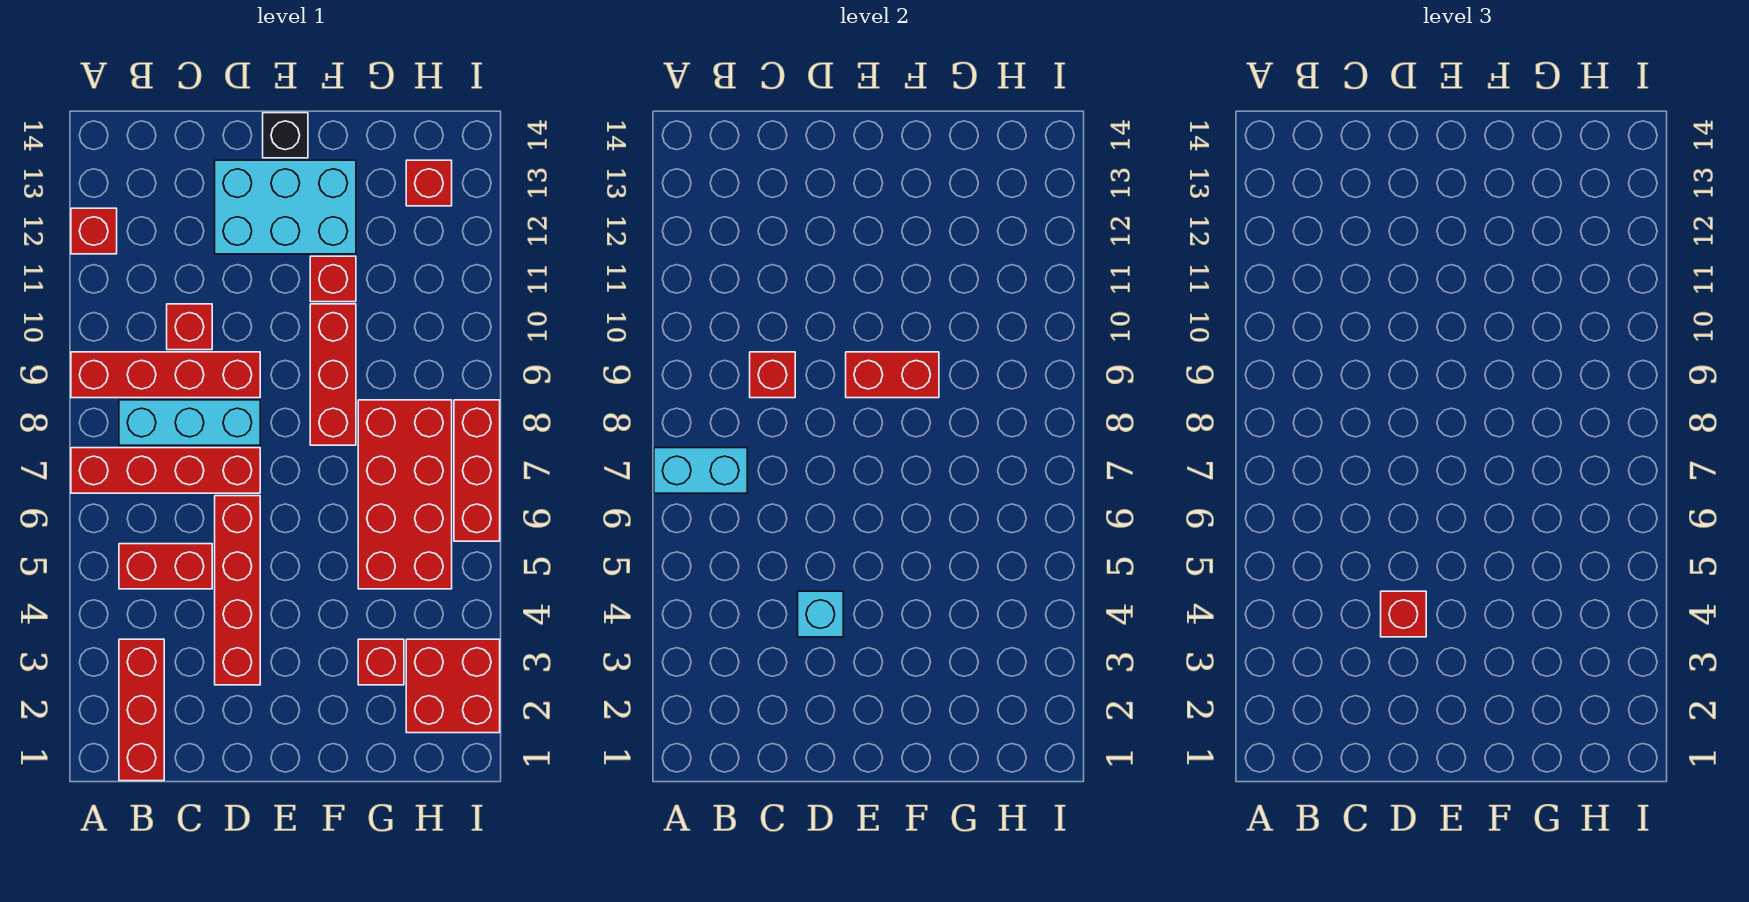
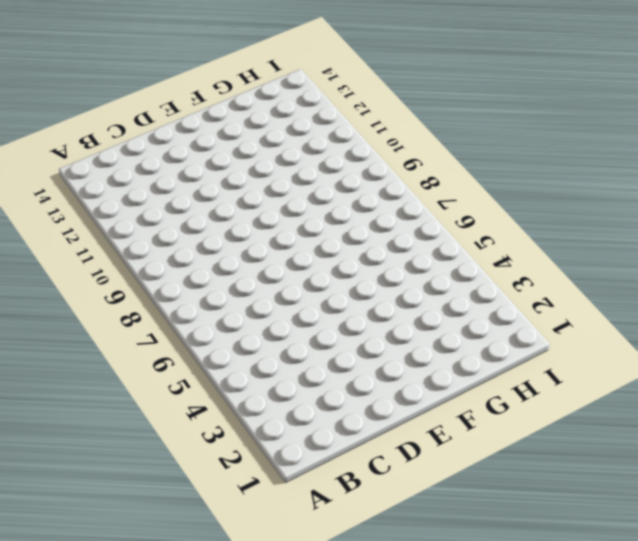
none -> red 1x4 brick [71,448,260,493]
none -> red 1x4 brick [71,352,260,398]
none -> red 1x1 brick [71,208,117,254]

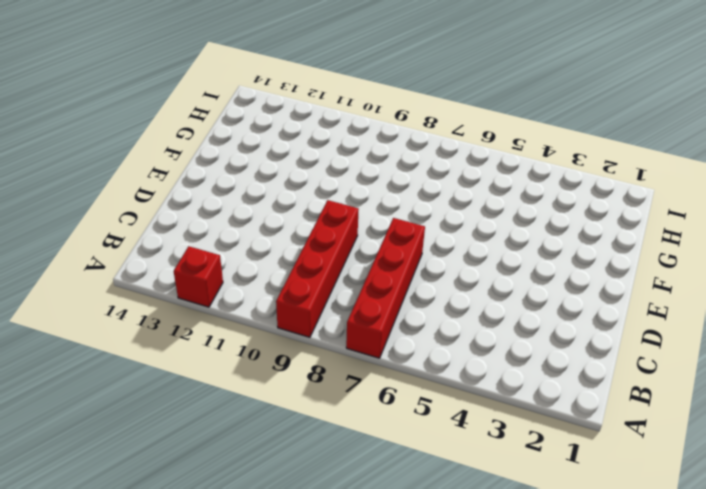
none -> red 1x3 brick [119,639,164,781]
none -> red 1x2 brick [119,544,212,589]
none -> cyan 1x3 brick [119,400,260,445]

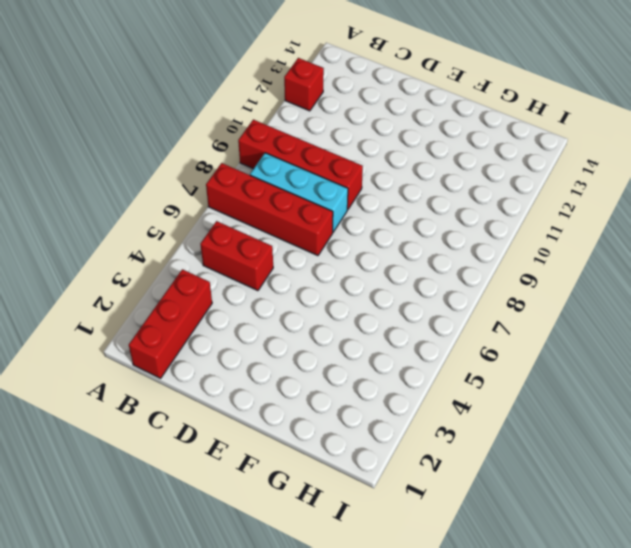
none -> red 1x1 brick [167,304,212,350]
none -> red 1x4 brick [215,496,260,685]
none -> cyan 2x3 brick [215,160,356,254]

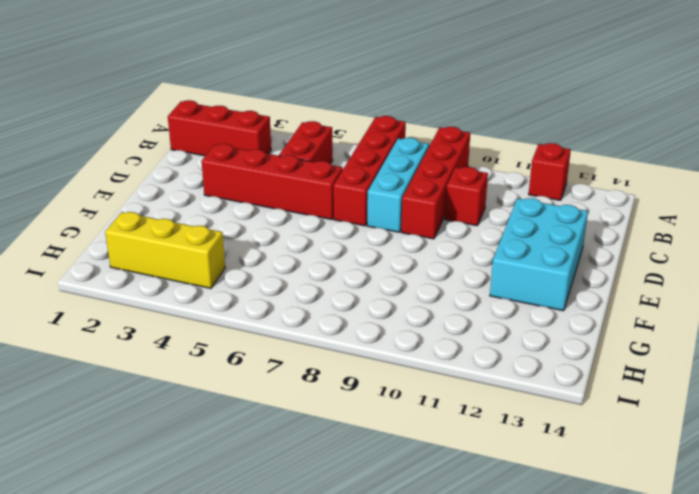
yellow 1x3 brick [105,212,225,288] -> red 2x2 brick [406,639,500,733]
none -> black 1x1 brick [263,113,308,158]
none -> red 1x3 brick [310,304,356,445]
none -> red 1x1 brick [310,256,356,302]

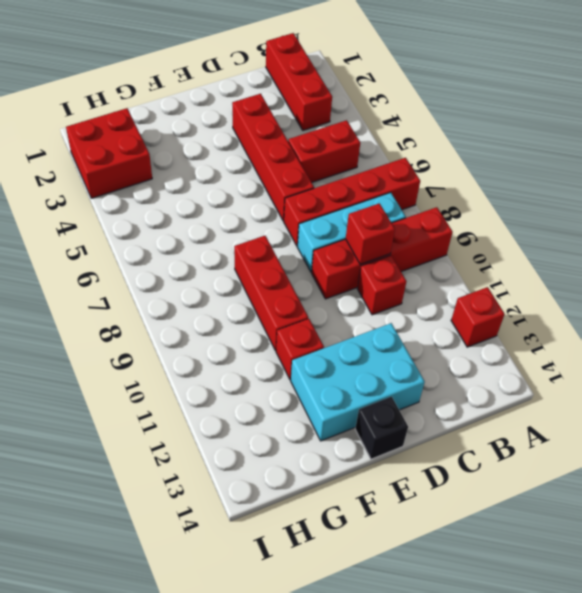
none -> red 1x1 brick [358,639,404,685]
none -> red 2x4 brick [358,400,452,589]
none -> red 1x1 brick [406,160,452,206]

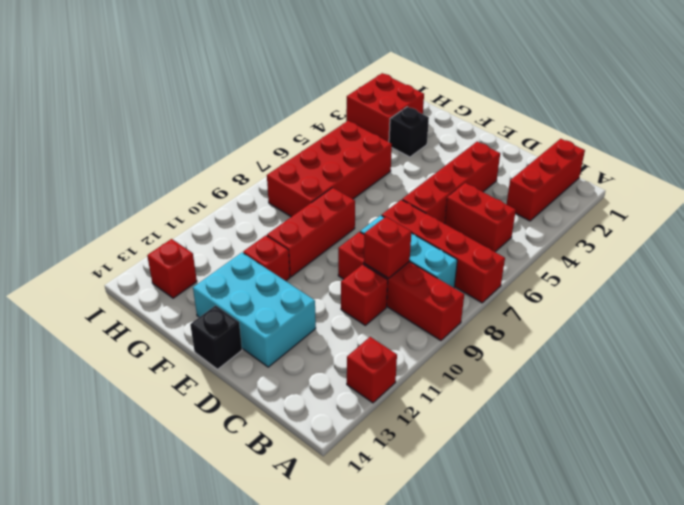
black 1x1 brick [389,107,429,157] -> red 1x1 brick [358,639,404,685]
none -> red 1x3 brick [454,400,500,541]
none -> cyan 1x2 brick [654,448,747,493]
none -> cyan 1x1 brick [798,591,843,637]

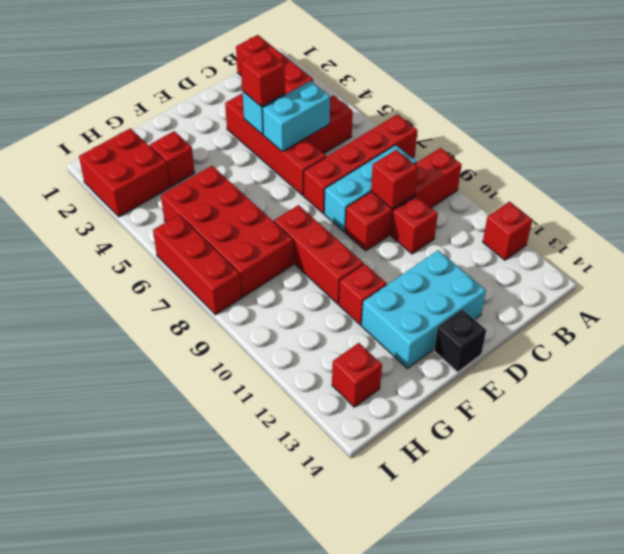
cyan 1x2 brick [262,81,330,152] -> cyan 1x2 brick moved to [654,448,747,493]
none -> red 1x2 brick [846,352,939,398]

